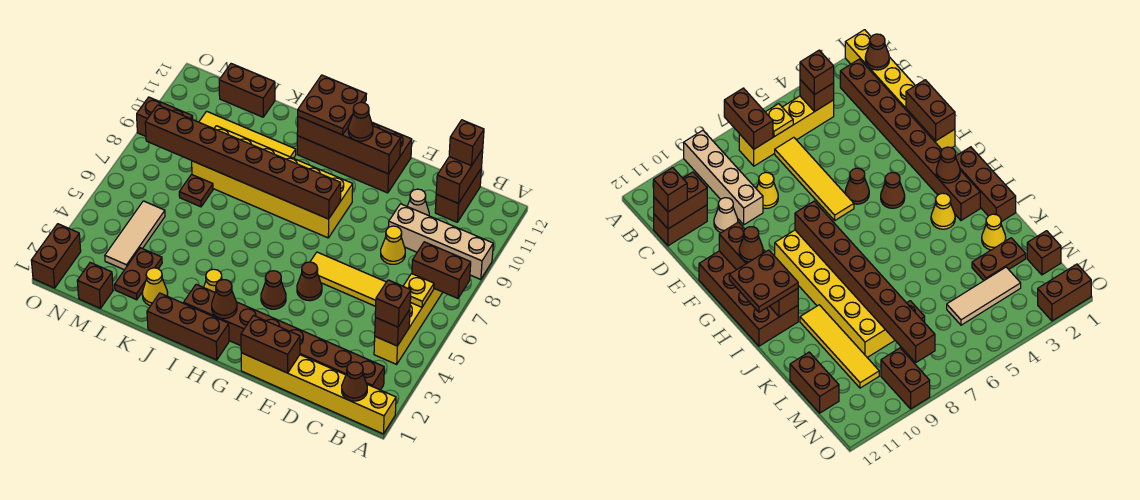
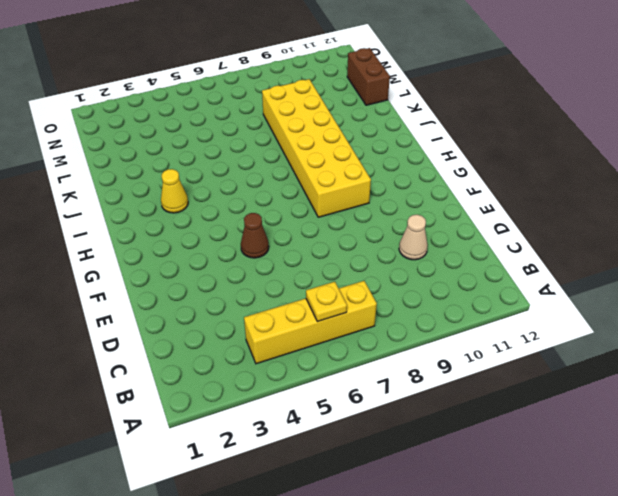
none -> yellow 1x6 brick [241,353,396,434]
none -> tan 1x4 brick [389,204,493,279]
none -> brown 1x8 brick [184,284,384,390]
none -> yellow 1x4 tile [310,252,386,306]

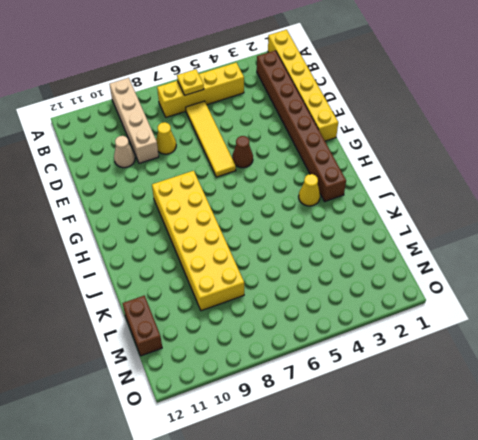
none -> brown 1x2 brick [435,169,481,222]
none -> brown 2x4 brick [297,122,412,193]
none -> brown 1x1 cone [261,271,286,309]
none -> brown 1x3 brick [147,293,229,360]

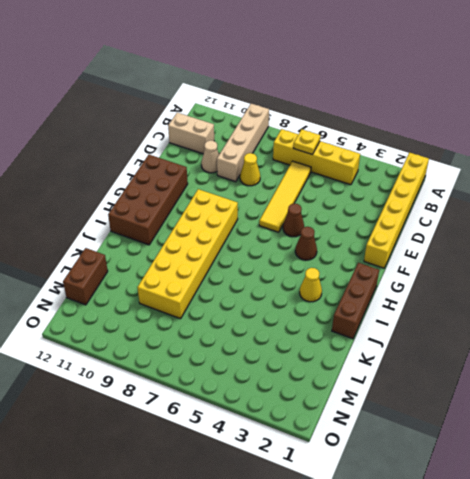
tan 1x2 brick [168,113,214,154] -> brown 1x2 brick [435,169,481,222]
none -> brown 1x8 brick [184,284,384,390]
none -> yellow 1x4 tile [199,111,296,158]
none -> yellow 1x1 cone [142,268,168,306]
none -> brown 1x2 plate [115,248,162,300]

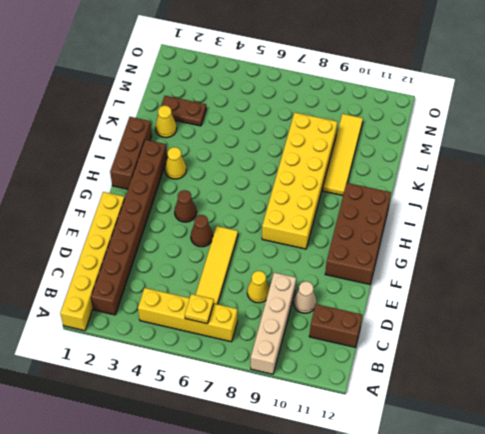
none -> brown 1x1 plate [179,175,213,207]
none -> brown 1x2 brick [219,64,275,117]
none -> brown 1x1 brick [77,263,113,308]
none -> tan 1x3 tile [105,201,165,270]

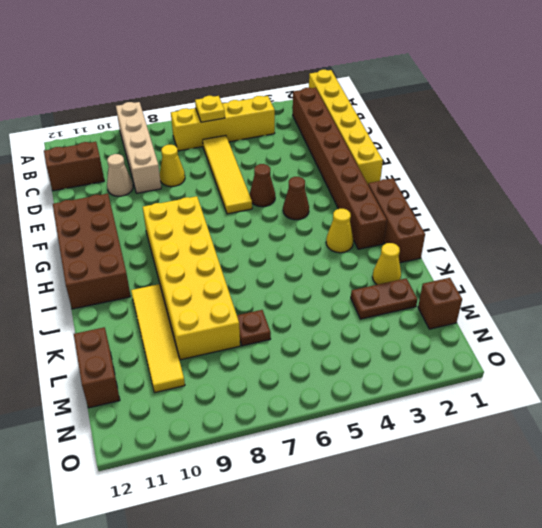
none -> tan 1x3 tile [105,201,165,270]
none -> brown 1x2 brick [137,97,193,136]
none -> brown 1x2 brick [31,224,81,288]
none -> brown 1x2 brick [412,242,471,298]

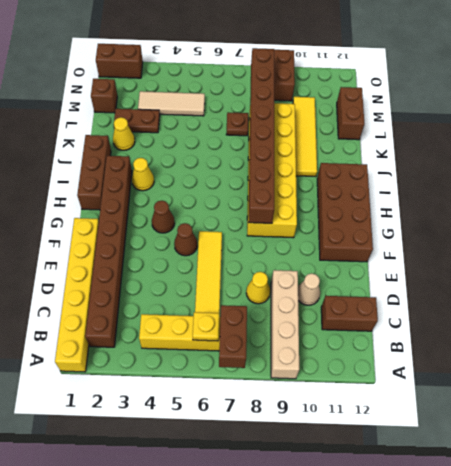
none -> brown 1x1 cone [342,362,367,401]
none -> brown 1x1 brick [375,310,410,346]
none -> brown 1x2 brick [436,149,483,204]
none -> brown 1x2 brick [241,316,300,373]

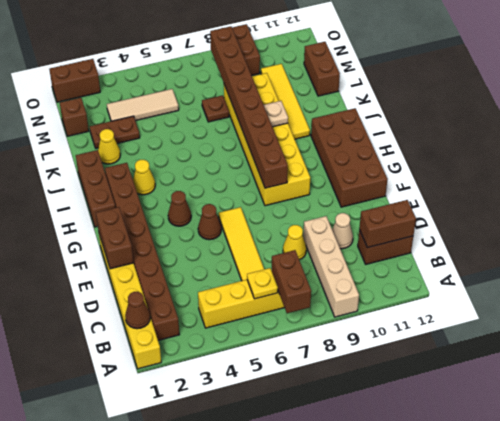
tan 1x1 plate [264,101,288,127] -> none
none -> brown 1x1 brick [375,310,410,346]
none -> brown 1x4 brick [297,117,401,174]
none -> brown 1x1 cone [212,280,237,318]
none -> brown 1x1 brick [375,280,411,327]

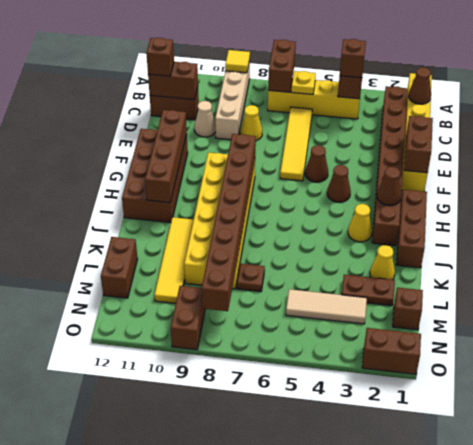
yellow 1x1 tile [225,50,250,73] -> none
none -> brown 1x1 cone [348,102,373,141]
none -> brown 2x2 plate [298,75,366,135]

